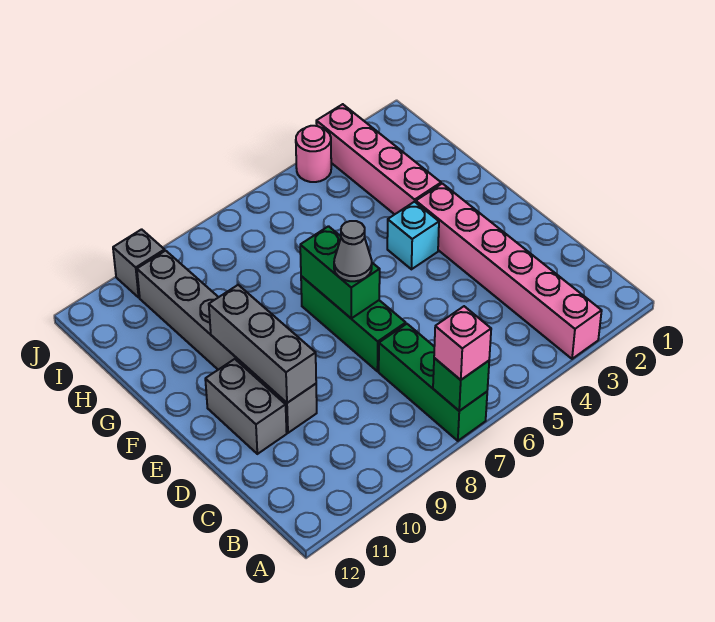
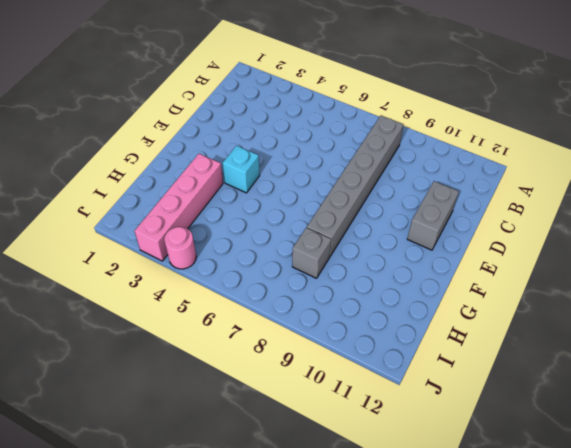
grey 1x6 brick [307,116,403,256] -> grey 1x6 brick moved to [137,251,317,433]
grey 1x1 brick [292,228,331,278] -> grey 1x1 brick moved to [113,229,165,297]
none -> pink 1x6 brick [416,183,602,359]
none -> green 1x3 brick [379,324,487,441]
none -> green 1x3 brick [301,276,406,371]

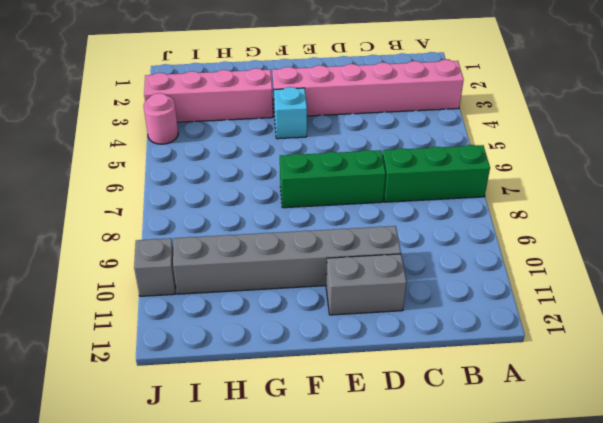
none -> green 1x1 brick [433,358,489,411]
none -> grey 1x3 brick [209,285,316,403]
none -> green 1x2 brick [300,226,380,319]

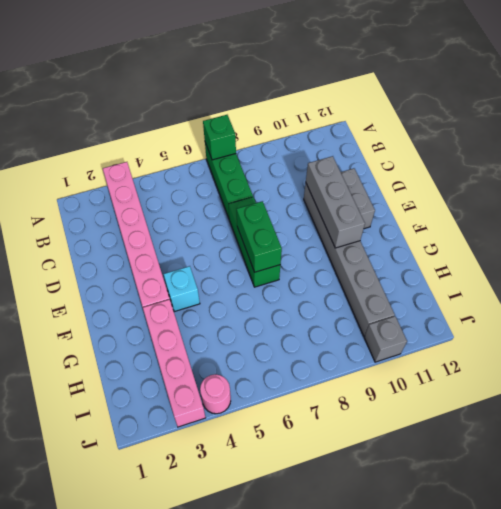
none -> pink 1x1 brick [434,306,491,380]
none -> grey 1x1 cone [334,221,372,281]

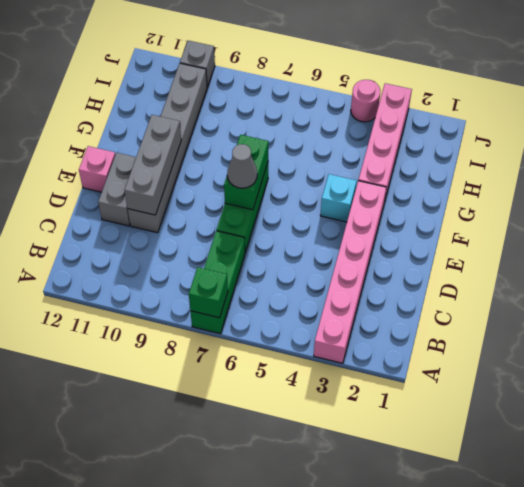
pink 1x1 brick [79,146,115,192] -> pink 1x1 brick moved to [434,306,491,380]

